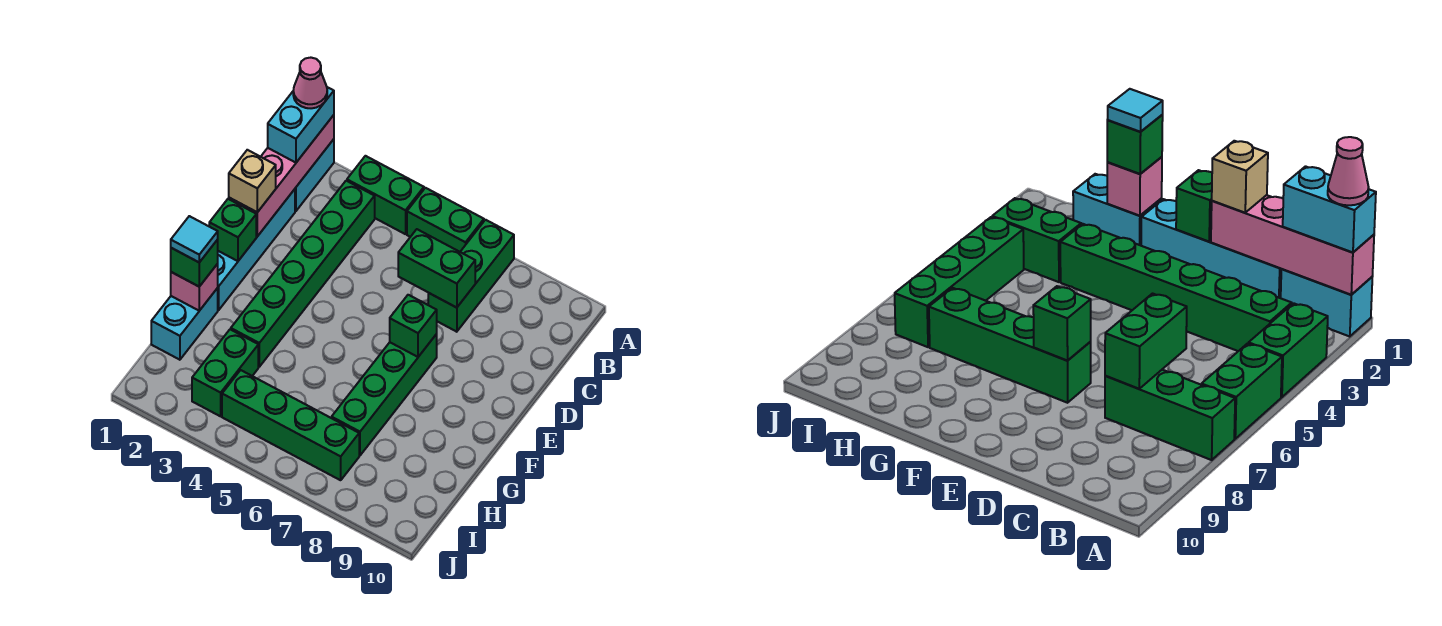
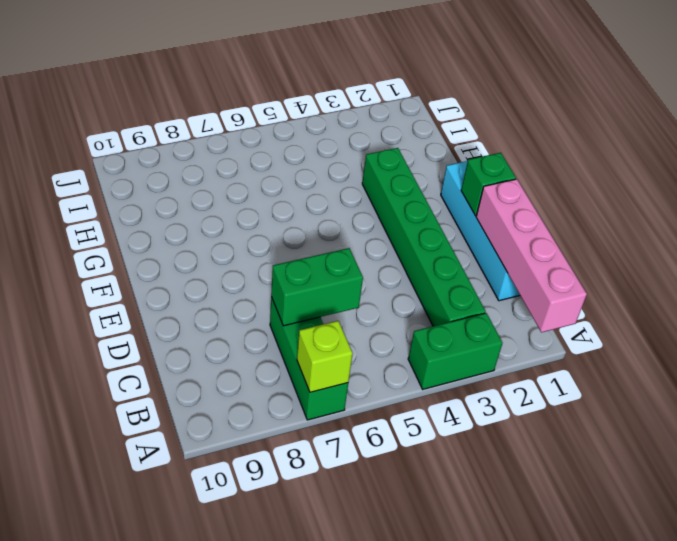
lime 1x1 brick [297,321,353,392] -> none
none -> cyan 1x2 brick [295,139,334,211]
none -> green 1x2 brick [407,188,484,252]
none -> green 1x4 brick [332,334,437,455]

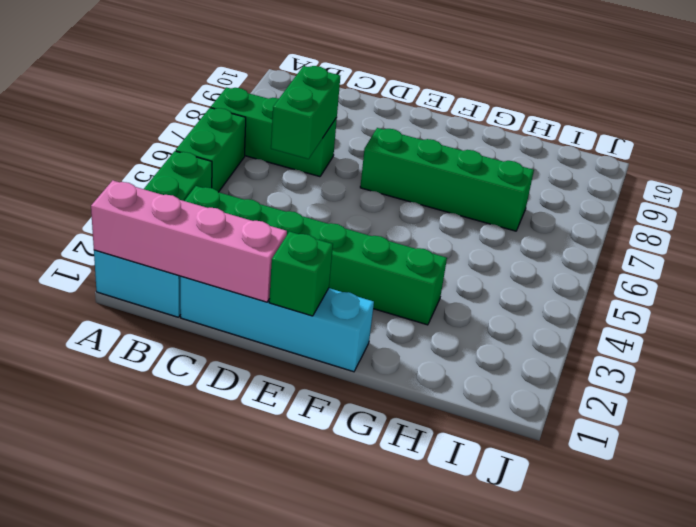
none -> cyan 1x2 brick [151,288,218,360]
none -> green 1x2 brick [192,329,258,416]
none -> green 1x4 brick [222,370,359,480]

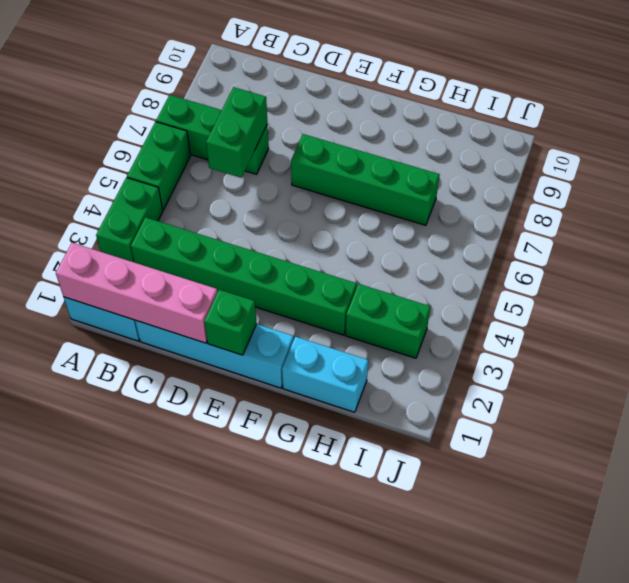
none -> green 1x4 brick [222,370,359,480]
none -> green 1x1 brick [390,295,437,357]
none -> pink 1x1 brick [171,264,218,311]

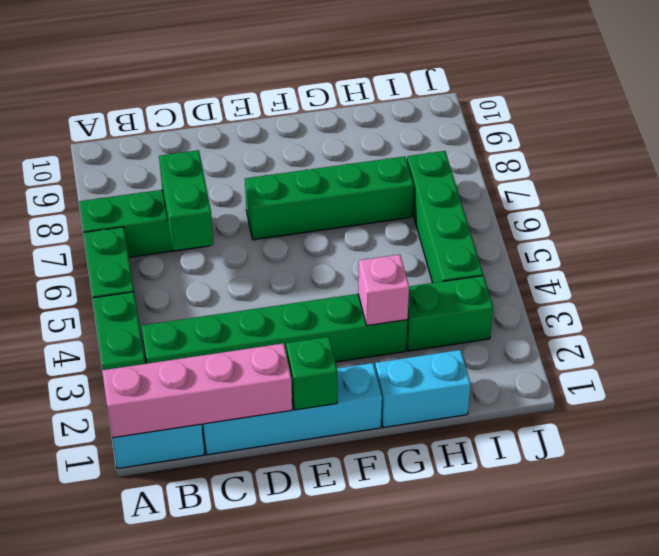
pink 1x1 brick [358,254,409,326] -> pink 1x1 brick moved to [171,264,218,311]
none -> green 1x1 brick [390,295,437,357]
none -> cyan 1x2 brick [268,87,334,163]
none -> tan 1x1 brick [229,150,276,212]

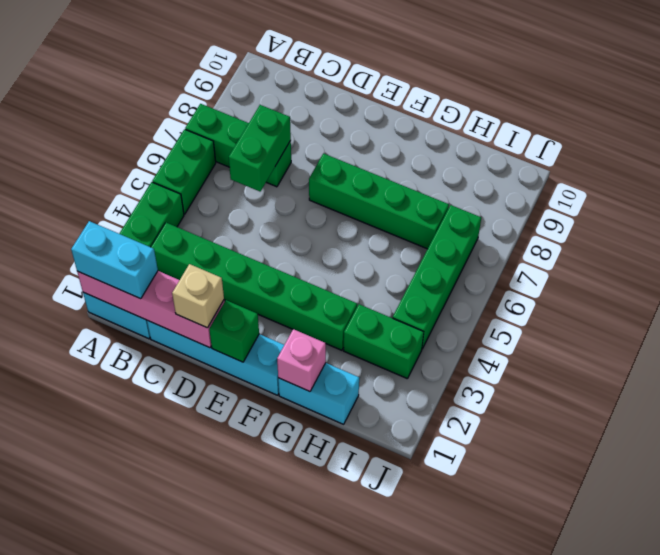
none -> green 1x1 brick [390,295,437,357]
none -> green 1x1 brick [171,240,218,286]
none -> pink 1x1 cone [293,58,327,108]

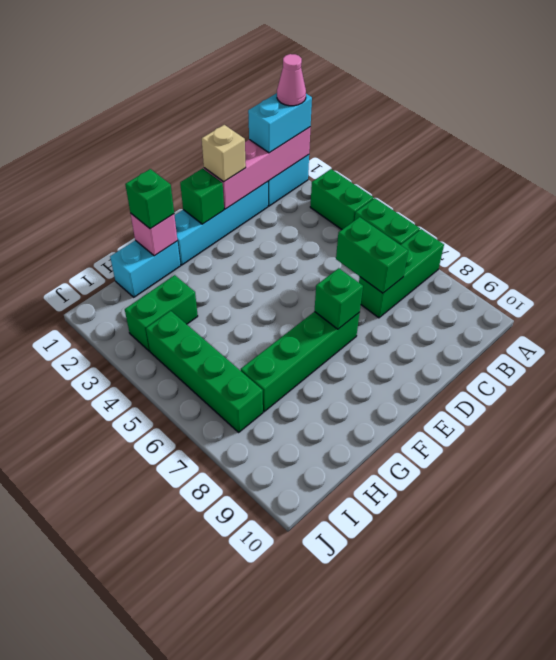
none -> green 1x6 brick [231,181,375,367]
none -> cyan 1x1 tile [171,216,218,262]

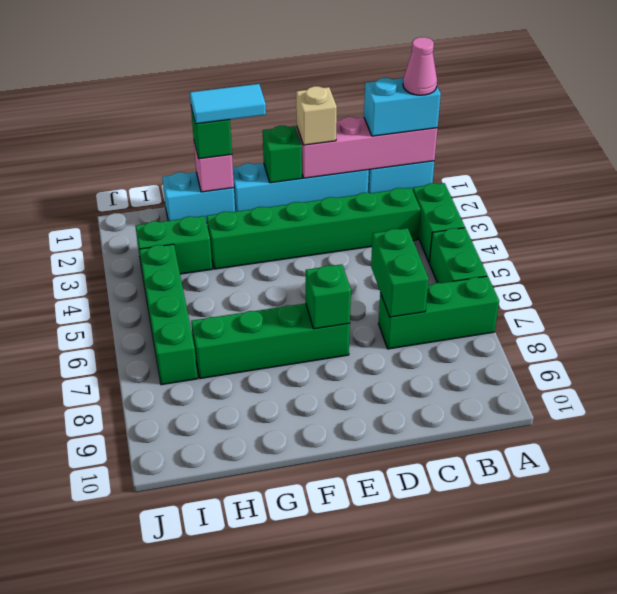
cyan 1x2 tile [190,84,266,124] -> cyan 1x1 tile [171,216,218,262]

